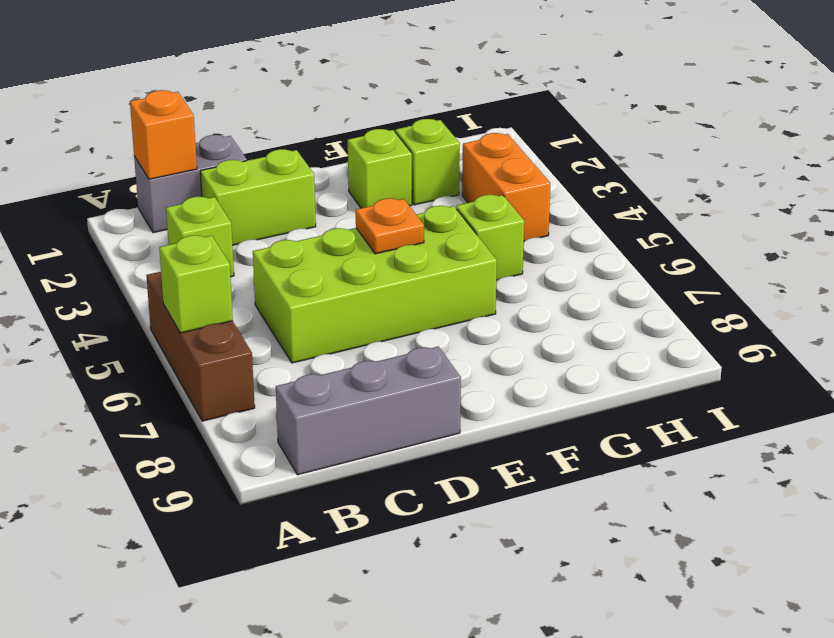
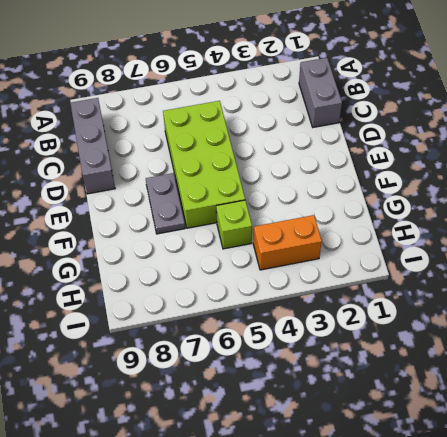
grey 1x2 plate [146,173,185,234] -> none
none -> brown 1x3 brick [146,272,255,421]
none -> lime 1x1 brick [166,197,234,277]
none -> lime 1x2 brick [200,149,316,245]

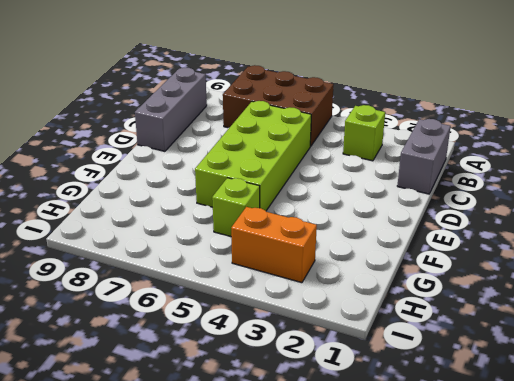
brown 2x3 brick [223,65,334,146] -> brown 1x3 brick [146,272,255,421]
none -> lime 1x2 brick [200,149,316,245]
none -> lime 1x1 brick [348,129,412,208]
none -> lime 1x1 brick [395,119,460,205]

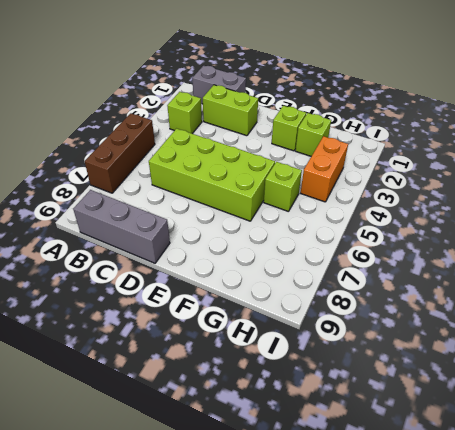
none -> lime 1x1 brick [159,235,233,333]
none -> orange 1x1 brick [130,90,197,179]
none -> orange 1x1 plate [356,198,424,254]

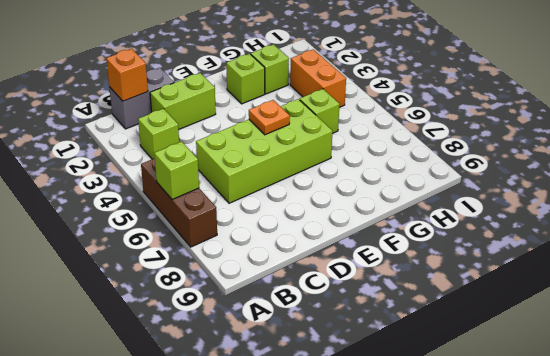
none -> grey 1x3 brick [276,347,461,475]

